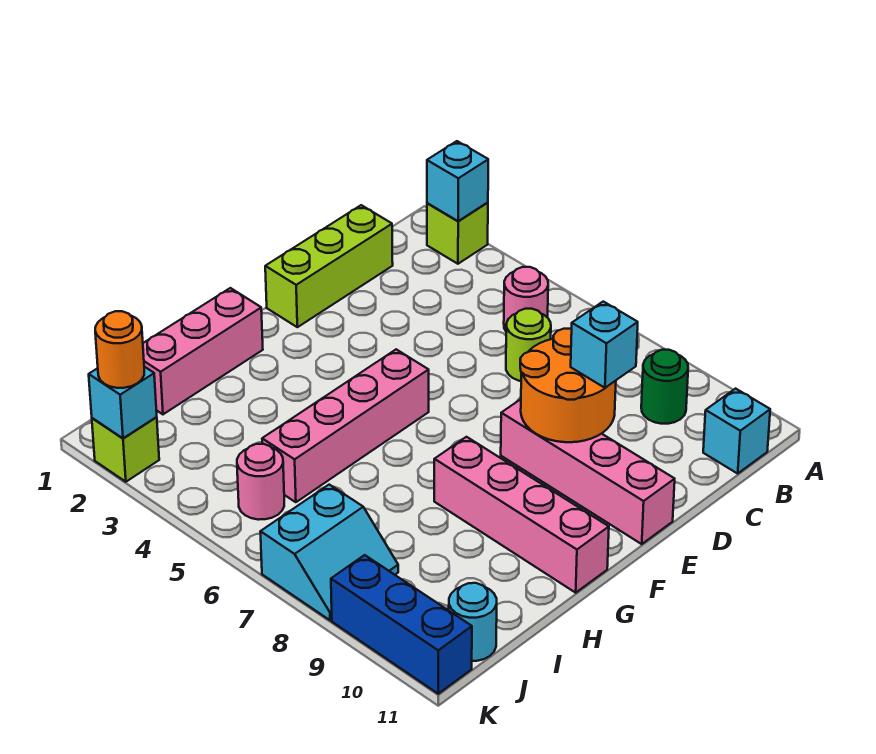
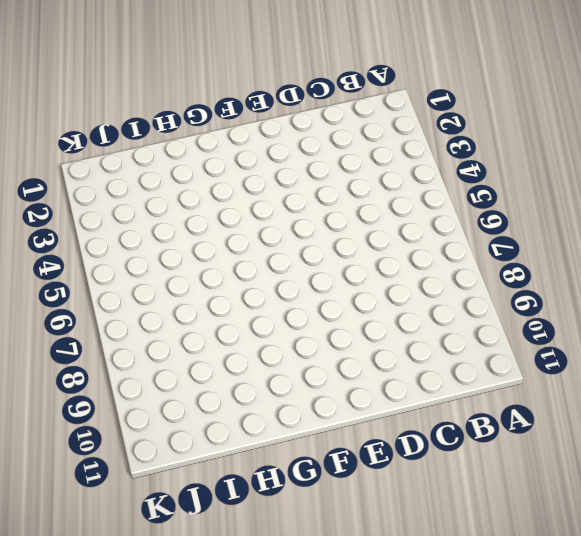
none -> lime 1x1 brick [427,202,488,264]
none -> pink 1x1 round brick [504,267,548,331]
none -> green 1x1 round brick [641,350,688,424]

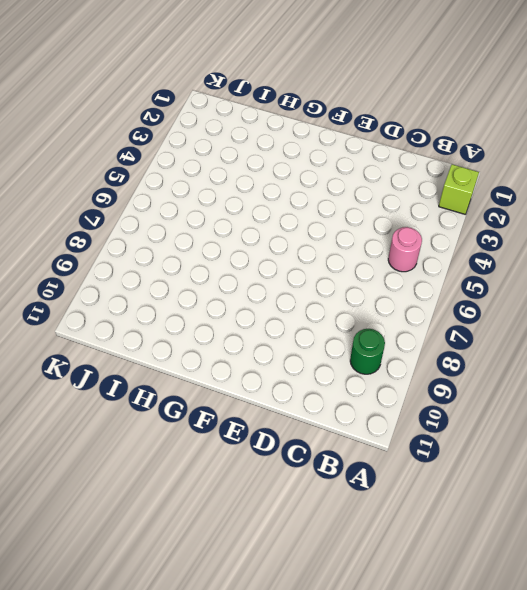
none -> cyan 1x1 brick [703,389,770,473]
none -> lime 1x3 brick [265,205,393,327]
none -> lime 1x1 round brick [506,309,551,381]

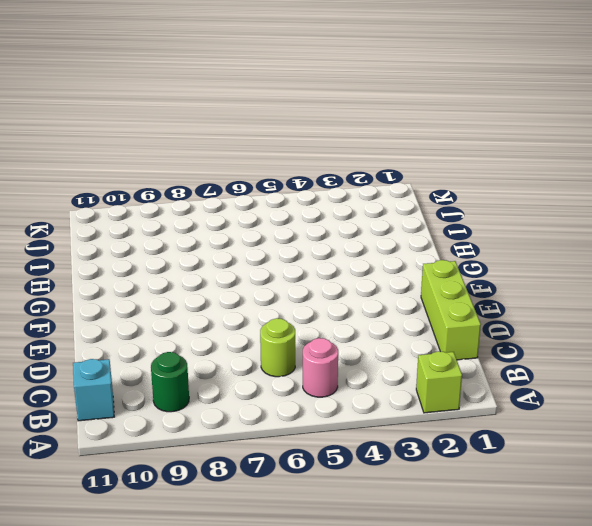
none -> pink 1x4 brick [501,399,675,544]
none -> pink 1x4 brick [262,349,429,502]
none -> pink 1x3 brick [143,288,263,414]

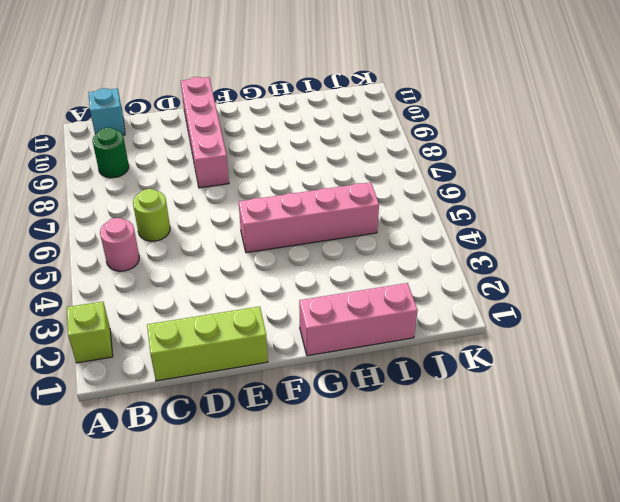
none -> pink 1x4 brick [434,437,609,593]
none -> pink 1x1 round brick [237,444,284,520]
none -> cyan 2x2 slope [260,485,398,620]

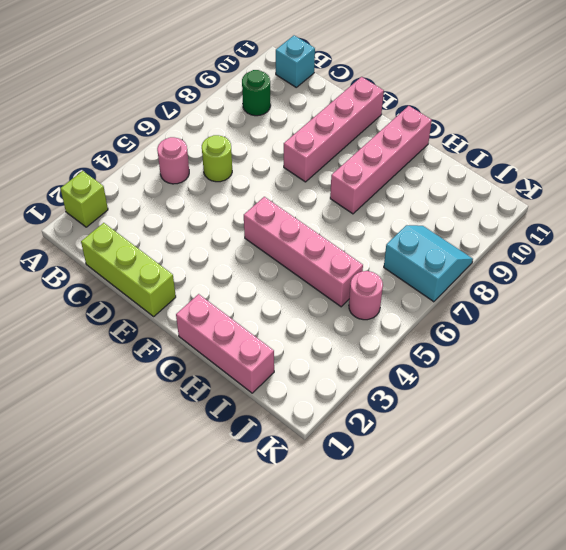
none -> cyan 1x1 round brick [449,583,497,661]
none -> lime 1x1 brick [92,417,159,482]
none -> blue 1x3 brick [331,555,472,694]

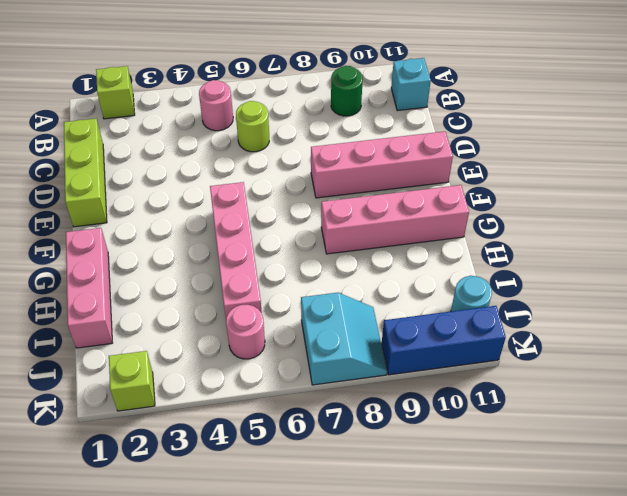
none -> cyan 1x1 brick [427,141,488,221]
none -> orange 2x2 round brick [520,329,616,442]
none -> cyan 1x1 brick [89,367,157,438]

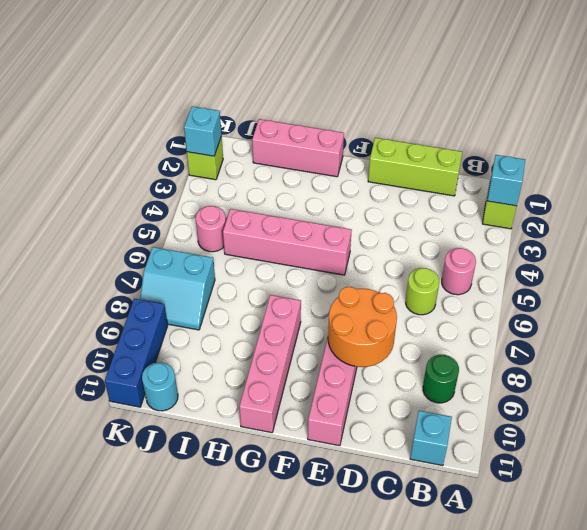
none -> cyan 1x1 brick [571,302,638,388]
none -> orange 1x1 round brick [95,311,144,388]

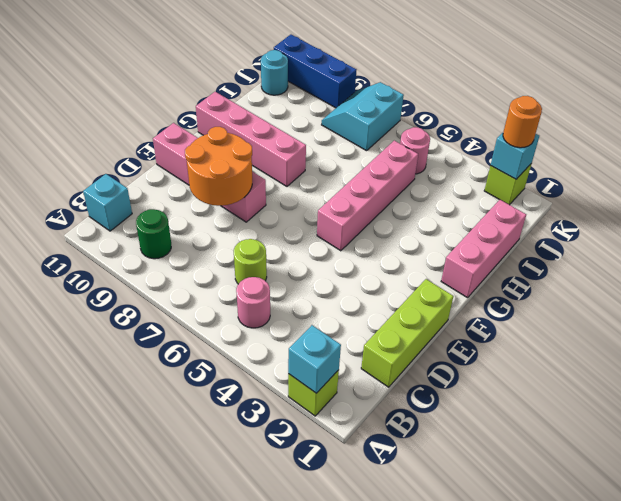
none -> cyan 1x1 brick [571,302,638,388]

